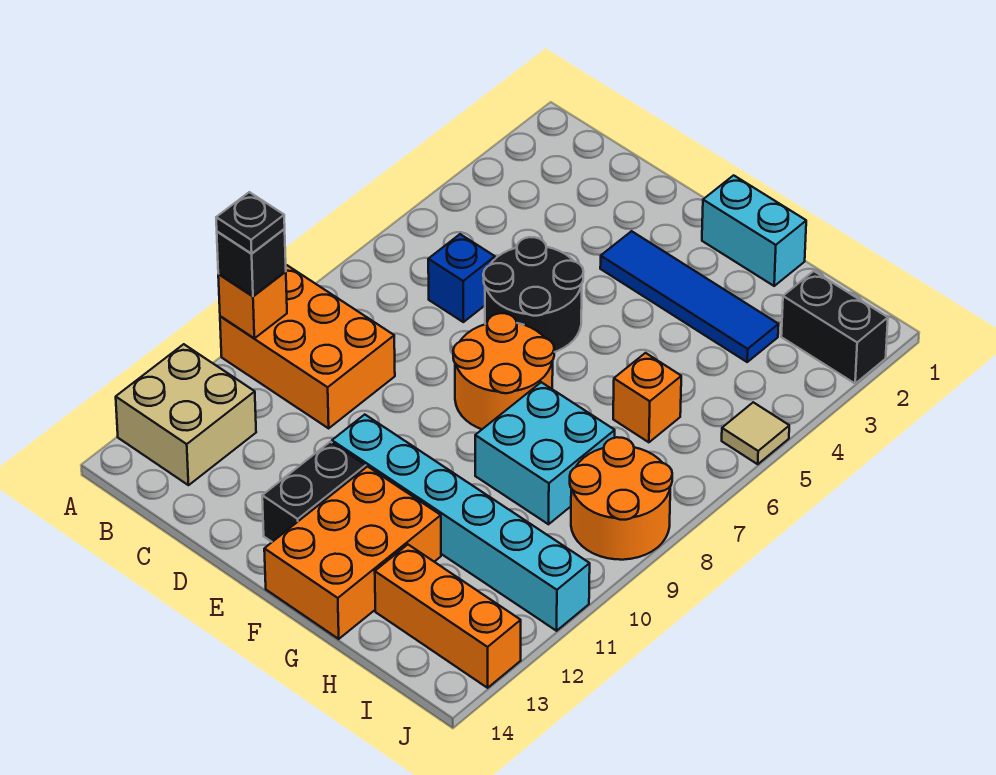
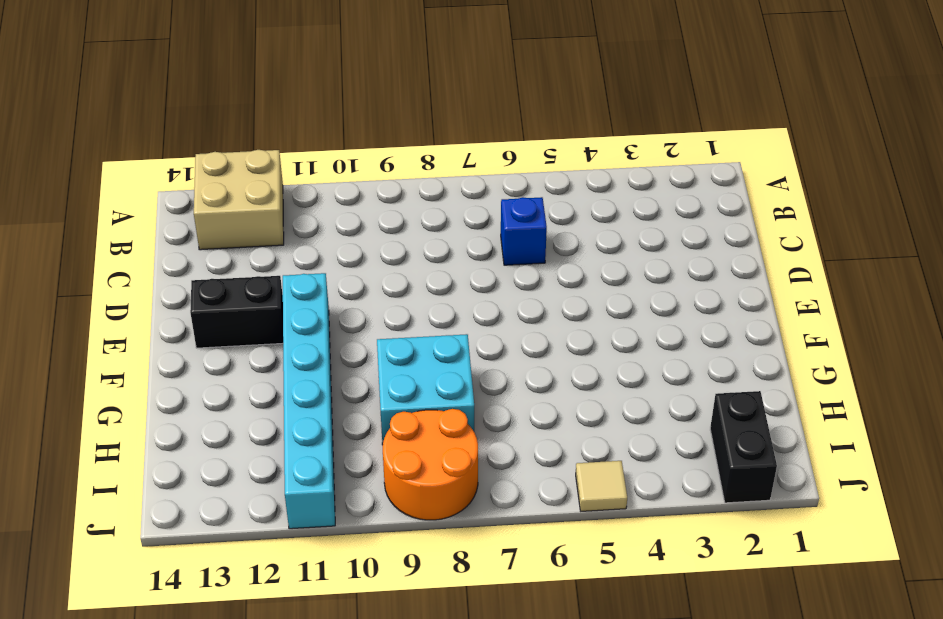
none -> orange 2x3 brick [220,265,395,428]
none -> black 2x2 round brick [483,237,583,352]
none -> blue 1x4 tile [600,231,779,362]

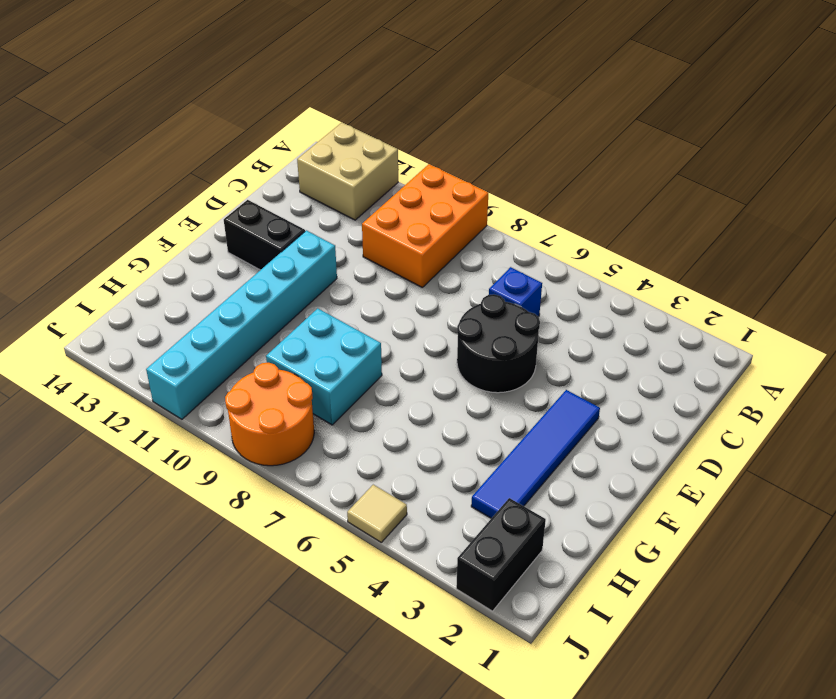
none -> orange 2x2 round brick [453,313,554,429]
none -> cyan 1x2 brick [702,175,806,286]
none -> orange 2x3 brick [264,467,441,639]

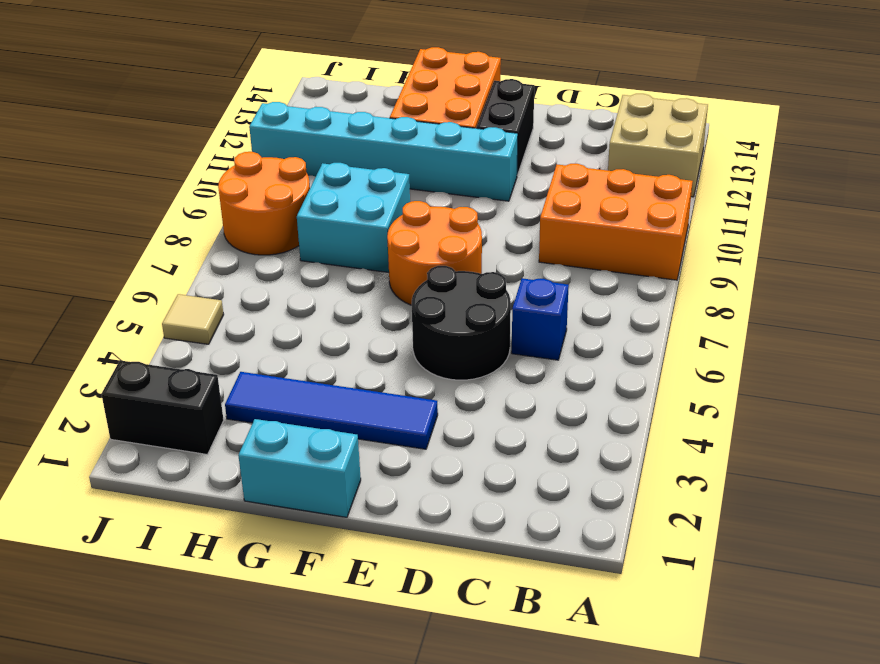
none -> orange 1x1 brick [613,353,681,442]
none -> orange 1x3 brick [375,545,521,688]
none -> orange 1x1 brick [218,272,287,338]

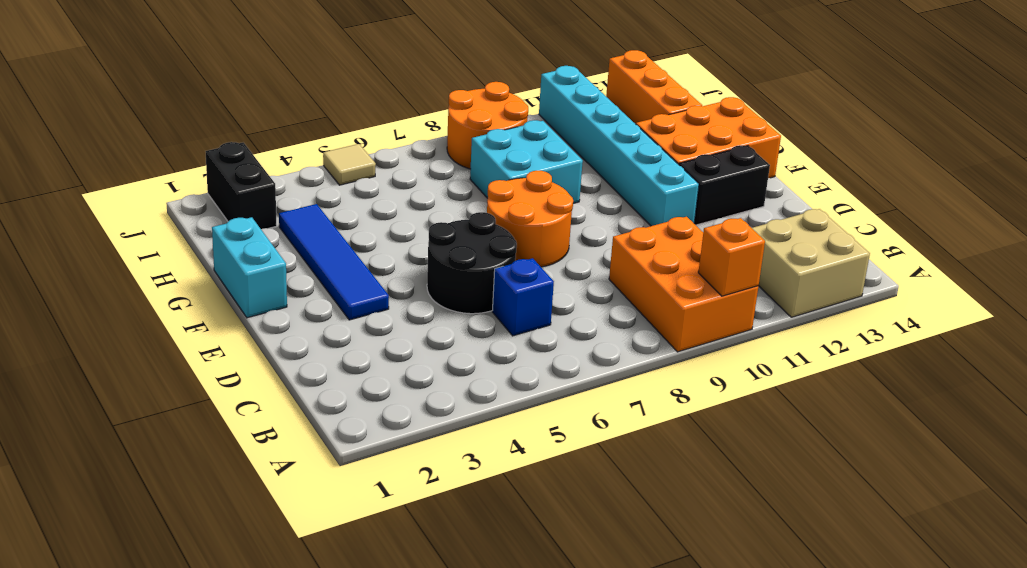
none -> orange 1x1 brick [613,353,681,442]
none -> black 1x1 brick [217,229,286,296]
none -> black 1x1 plate [216,192,285,254]

